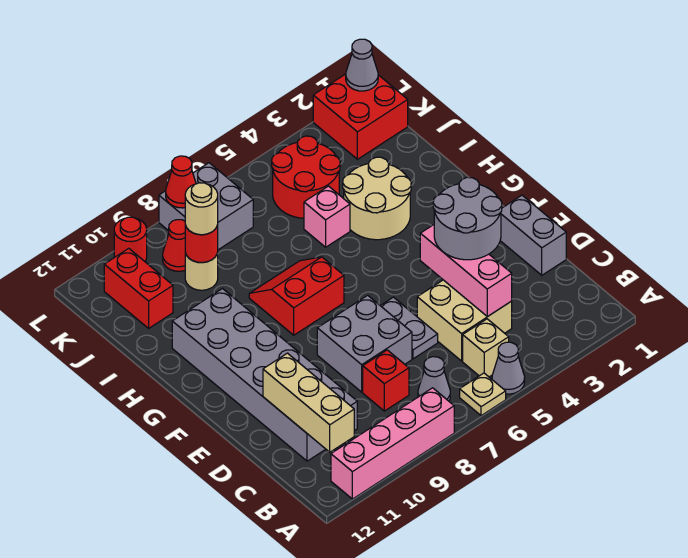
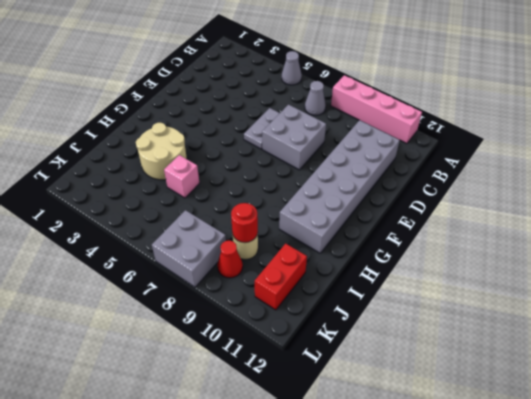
none -> tan 1x1 plate [460,373,506,416]
none -> tan 1x1 brick [463,319,509,377]
none -> tan 2x2 brick [417,280,512,361]

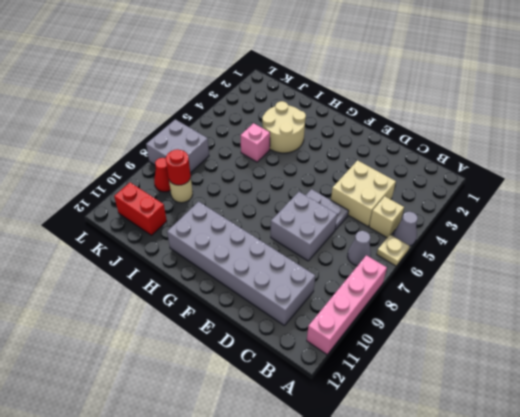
none -> red 1x1 brick [363,350,409,411]
none -> grey 1x2 brick [500,195,566,275]
none -> red 2x2 slope [249,257,344,335]

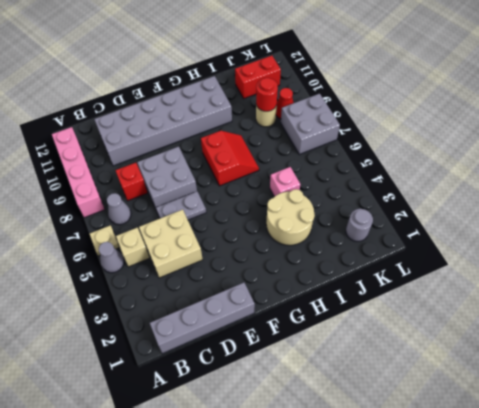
grey 1x4 brick [150,283,255,354] -> grey 1x2 brick [500,195,566,275]
grey 1x1 round brick [346,209,373,241] -> red 2x2 brick [313,74,408,159]
none -> red 2x2 round brick [272,136,340,218]
none -> red 1x1 round brick [114,217,147,261]
none -> tan 1x3 brick [263,353,354,452]

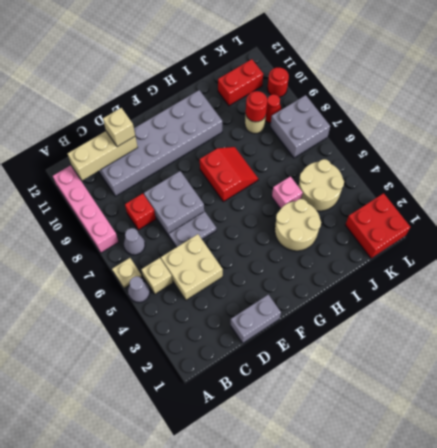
tan 1x1 brick [103,108,135,147] -> none
tan 2x2 round brick [298,159,344,211] -> red 2x2 round brick [272,136,340,218]
none -> pink 1x3 brick [420,225,512,317]
none -> grey 1x1 cone [346,39,378,91]
none -> red 1x1 cone [166,156,196,208]

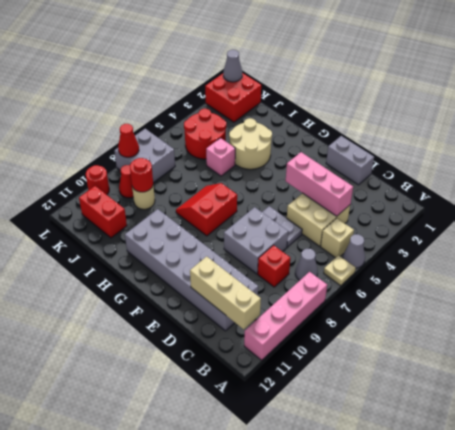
none -> grey 2x2 round brick [433,177,502,260]
none -> tan 1x1 round brick [185,183,218,235]

